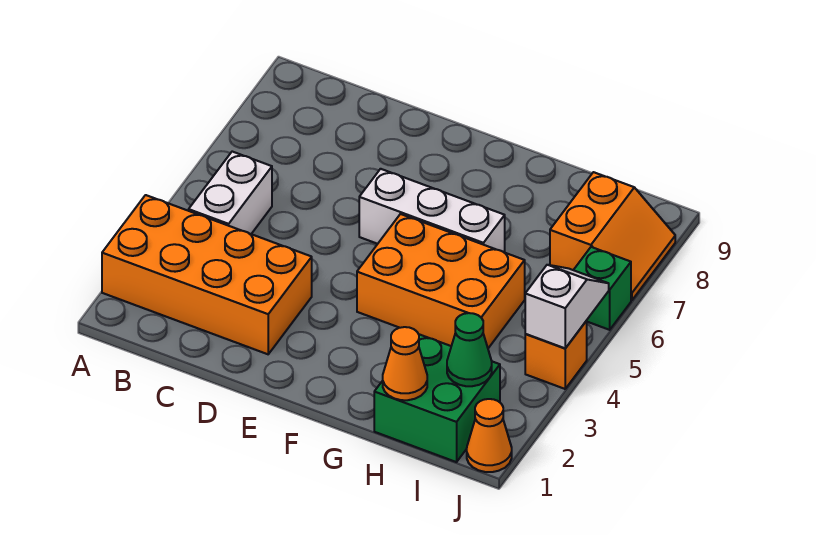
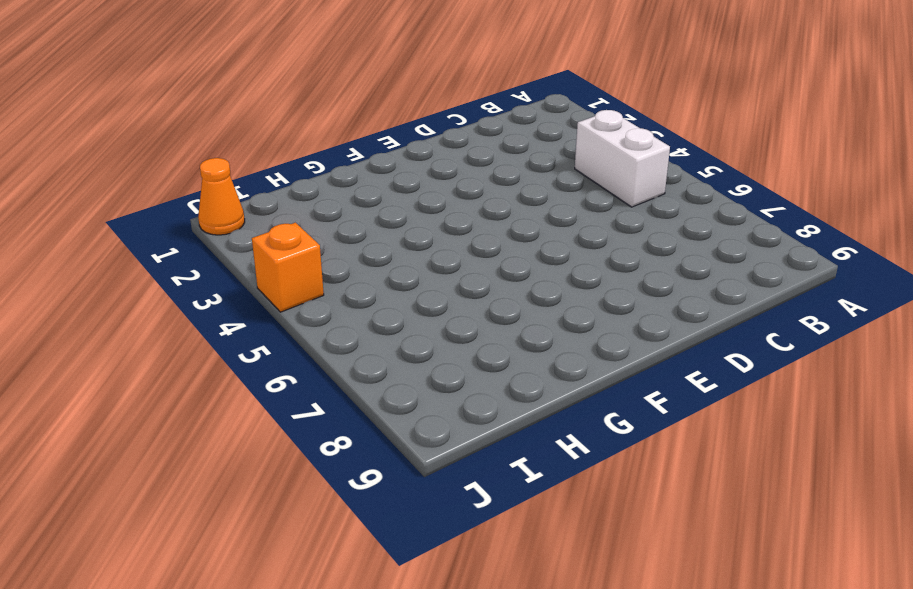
none -> orange 2x4 brick [102,195,312,354]
none -> white 1x3 brick [359,169,505,253]
none -> orange 2x3 brick [357,214,525,348]

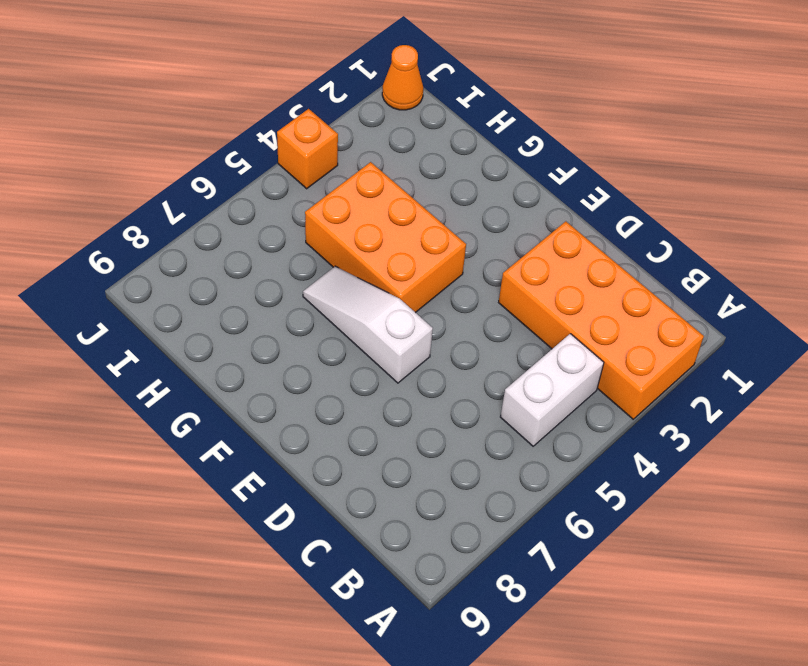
white 1x3 slope [303,266,433,383] -> white 1x3 brick [359,169,505,253]
none -> green 2x2 brick [374,334,500,462]
none -> orange 2x2 slope [550,172,675,300]
none -> green 1x1 brick [574,247,631,330]

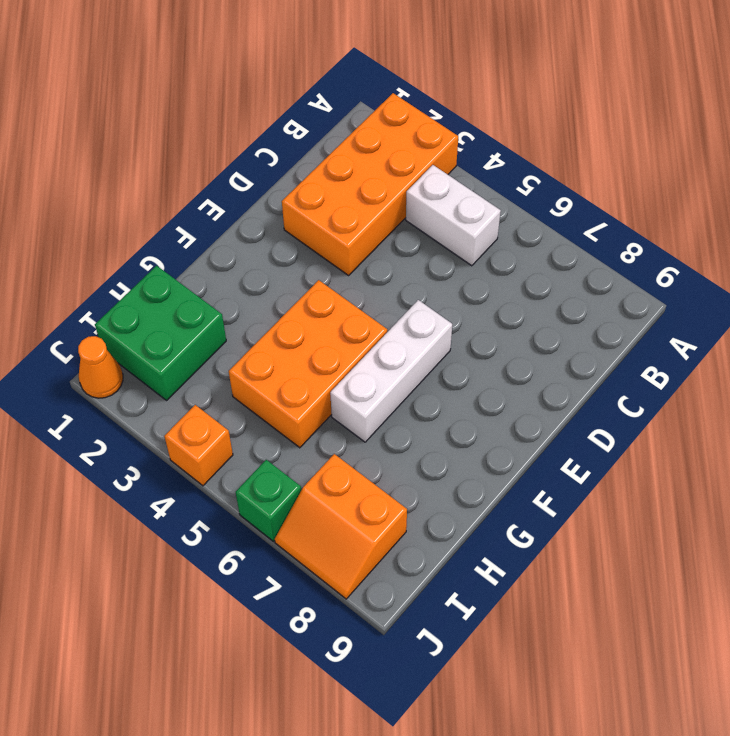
none -> orange 1x1 cone [383,327,427,400]
none -> green 1x1 cone [447,313,492,386]
none -> white 1x2 slope [525,265,609,348]

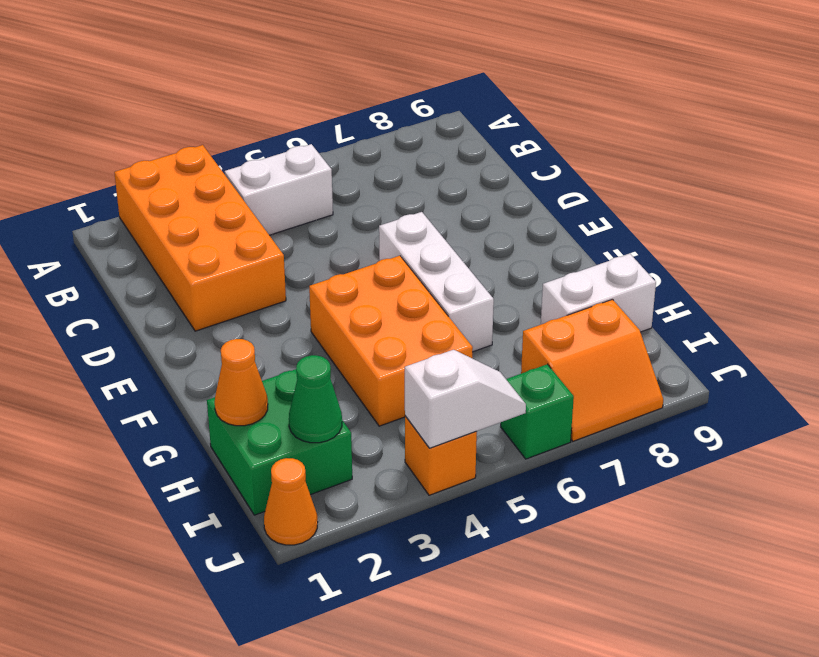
white 1x2 brick [541,254,656,332] -> none

